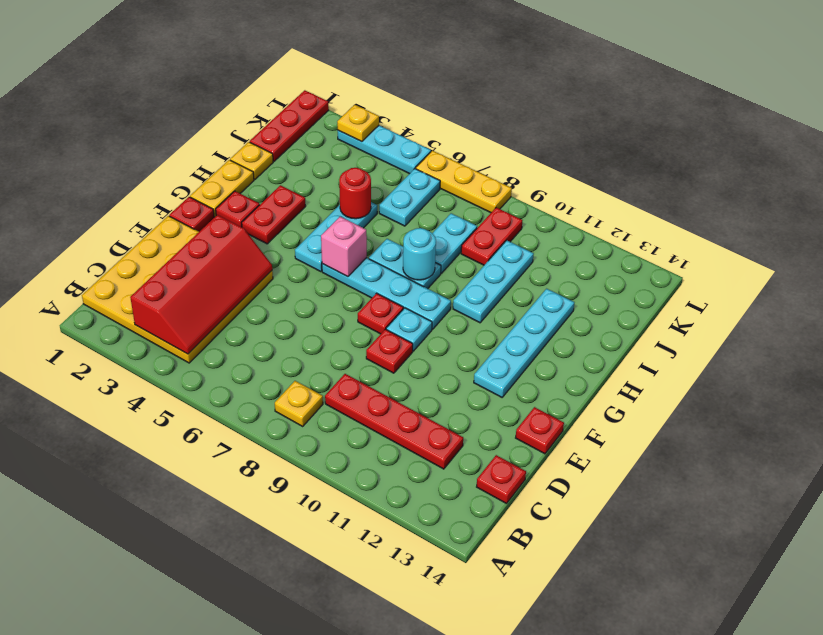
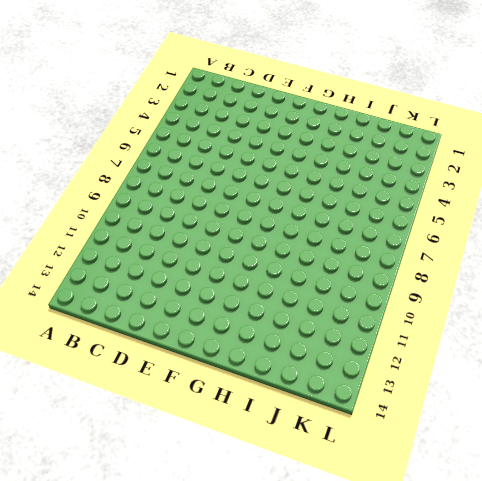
none -> yellow 4x4 plate [82,216,273,363]
none -> yellow 1x1 plate [275,381,323,426]
none -> red 1x4 plate [325,374,463,469]

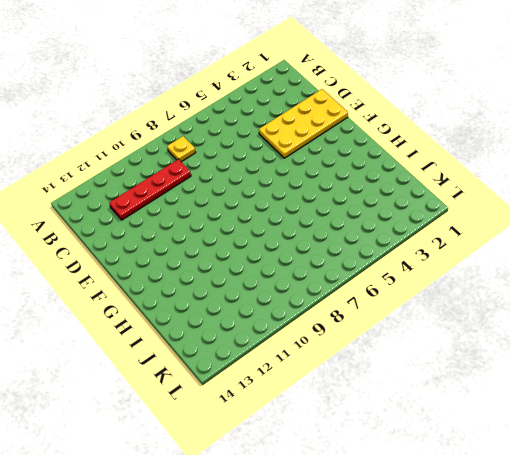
yellow 2x4 plate [259,89,348,158] -> yellow 4x4 plate [82,216,273,363]
none -> red 1x1 plate [477,455,526,504]
none -> red 1x1 plate [366,329,413,373]
none -> red 1x1 plate [516,407,564,454]

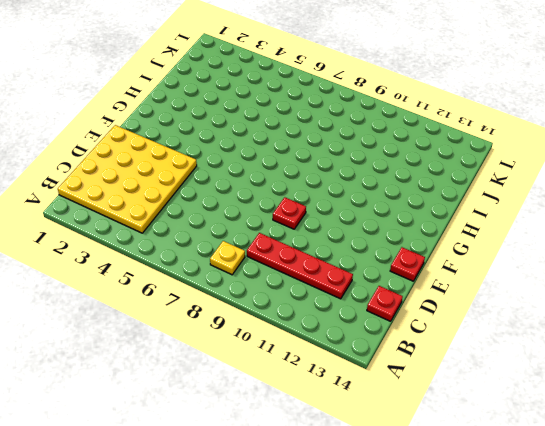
none -> red 1x1 plate [169,197,214,232]
none -> red 1x1 plate [358,293,403,334]
none -> cyan 1x1 plate [386,308,432,351]

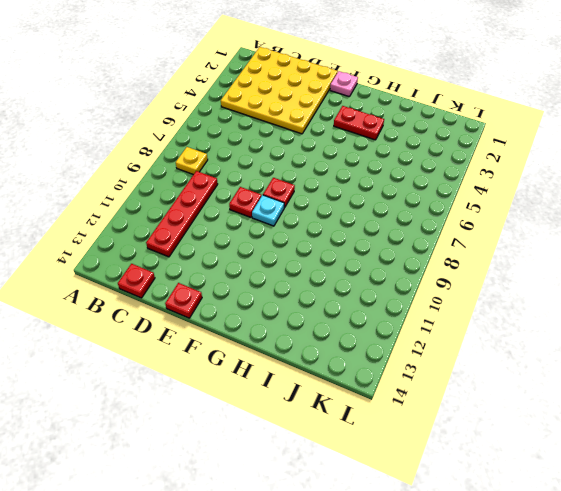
pink 1x1 plate [330,71,358,97] -> red 1x1 plate [169,197,214,232]
none -> cyan 1x4 plate [474,289,574,397]
none -> yellow 1x2 plate [190,160,254,217]
none -> red 1x1 plate [216,191,260,227]

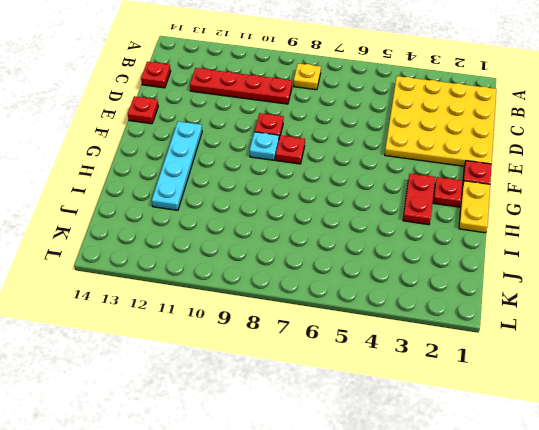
none -> cyan 1x3 plate [295,202,377,272]
none -> cyan 1x4 plate [322,258,451,329]
none -> cyan 1x2 plate [369,239,441,289]

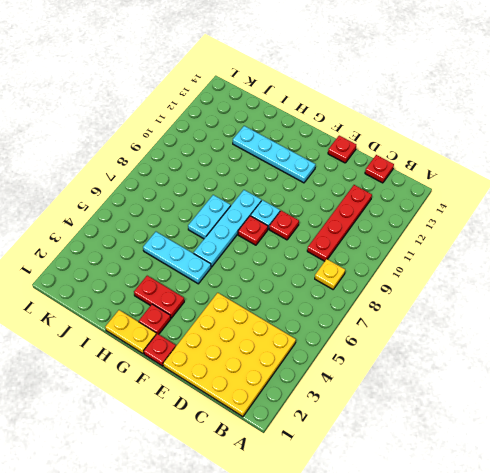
none -> cyan 1x3 plate [453,240,534,323]
none -> yellow 1x1 plate [230,142,273,180]
none -> cyan 1x2 plate [433,213,477,273]

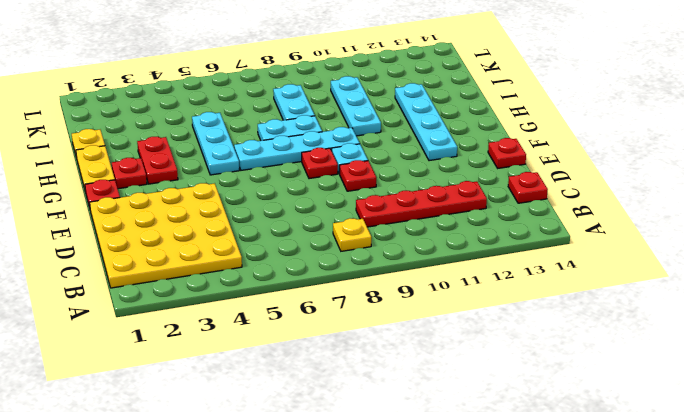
none -> red 1x3 plate [250,90,329,161]
none -> cyan 1x2 plate [379,169,440,226]
none -> red 1x2 plate [461,208,523,265]

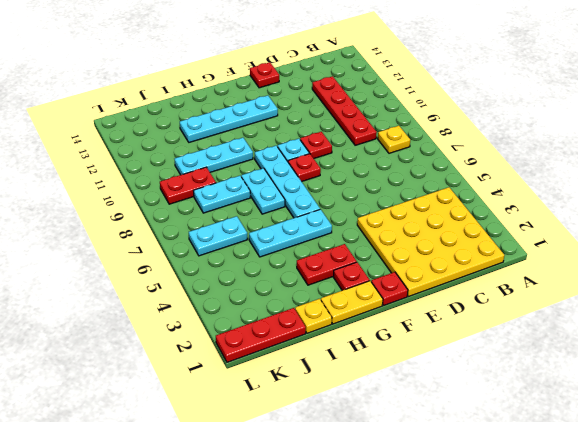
none -> red 1x1 plate [477,455,526,504]
none -> cyan 1x3 plate [338,125,431,174]
none -> yellow 1x3 plate [416,151,512,213]

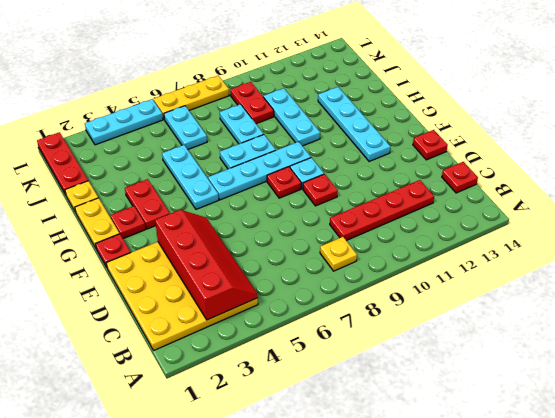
none -> pink 1x1 brick [321,217,367,277]
none -> cyan 1x1 round brick [403,228,436,280]
none -> red 1x1 round brick [339,168,371,219]

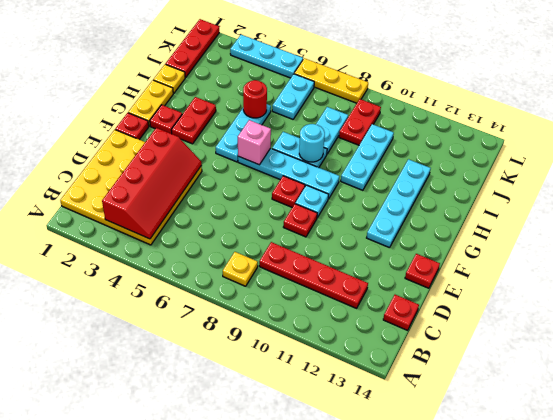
none -> yellow 1x1 plate [337,105,379,142]

